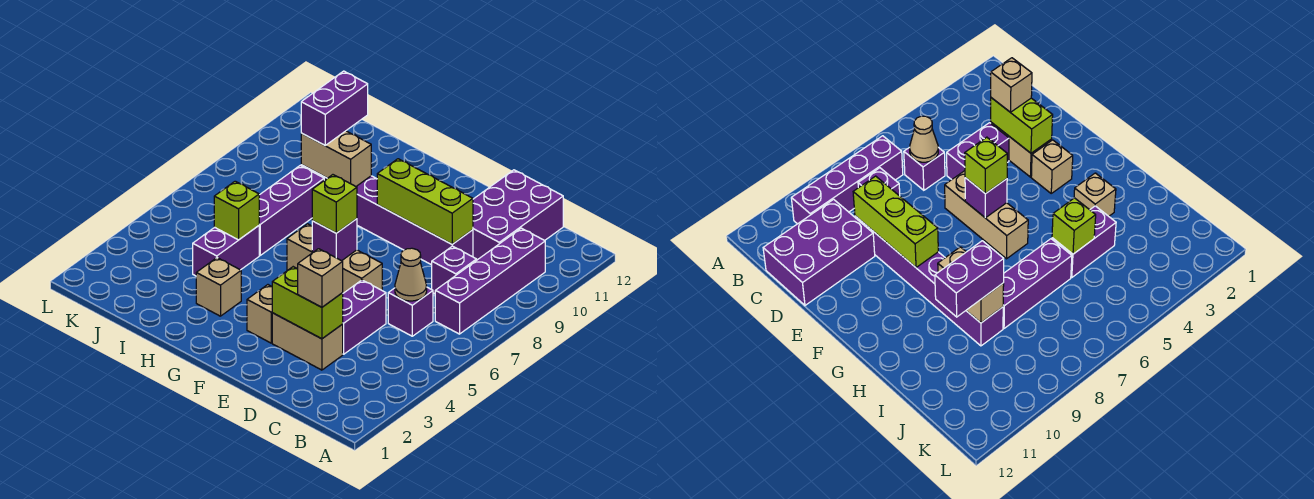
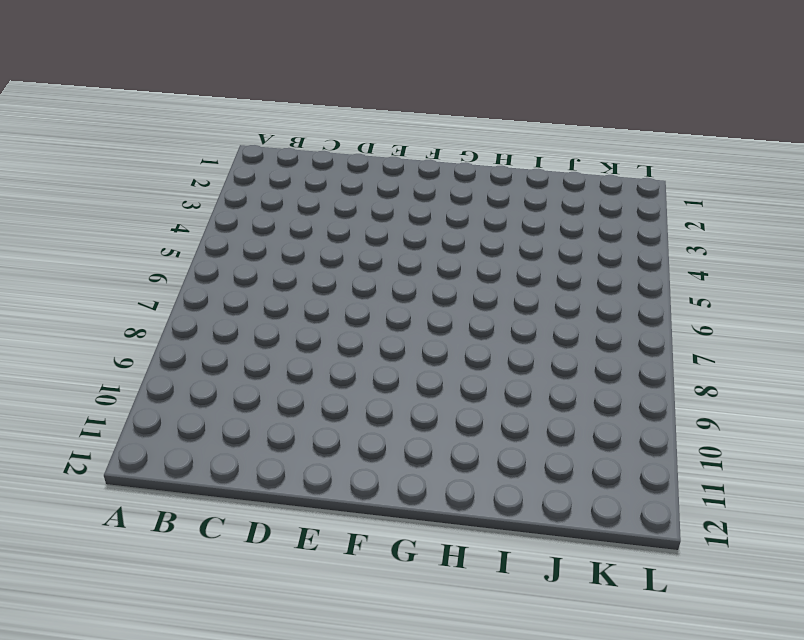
none -> purple 1x4 brick [435,228,545,334]
none -> purple 1x1 brick [388,287,433,336]
none -> purple 1x1 brick [432,246,477,294]

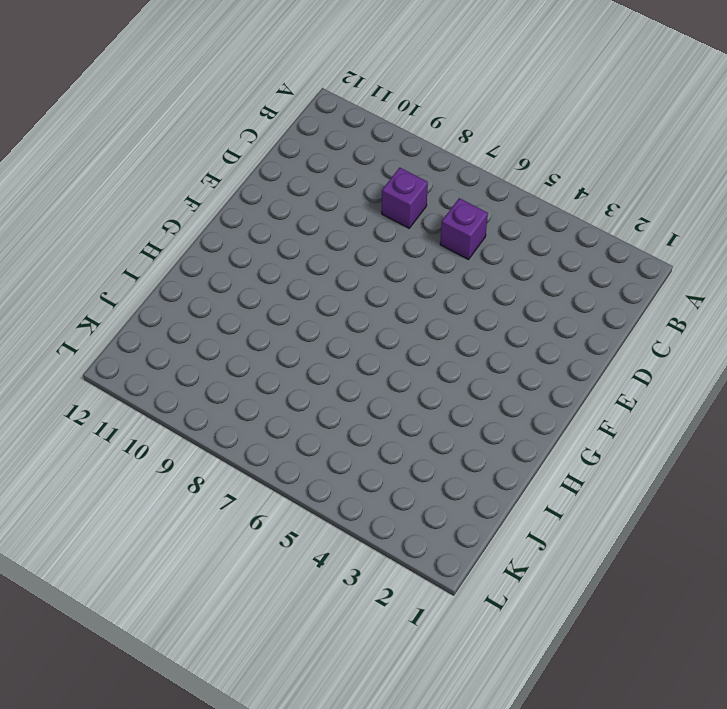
none -> purple 1x4 brick [435,228,545,334]
none -> purple 2x3 brick [473,170,563,260]
none -> tan 1x2 brick [272,313,343,370]

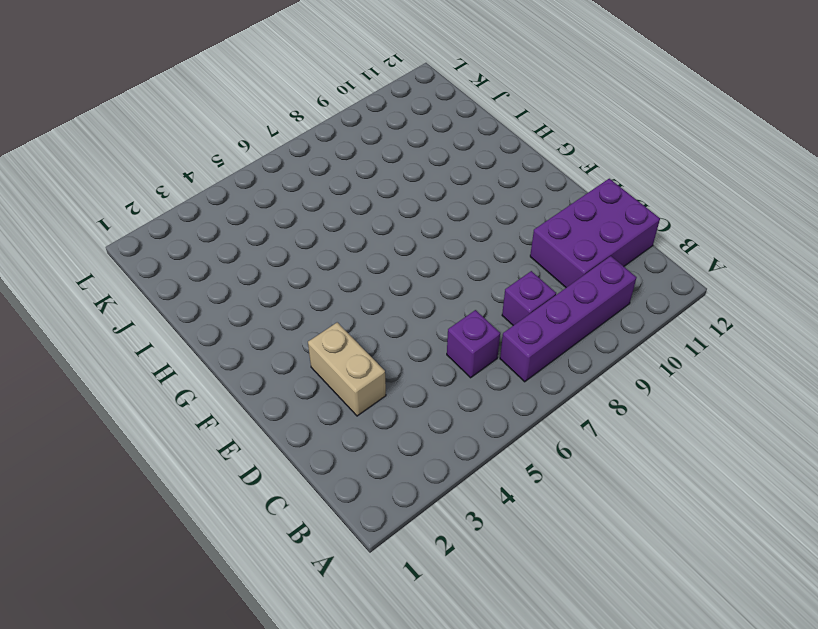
none -> purple 1x2 brick [343,280,386,354]
none -> purple 1x6 brick [301,165,473,265]
none -> tan 1x3 brick [287,224,382,293]

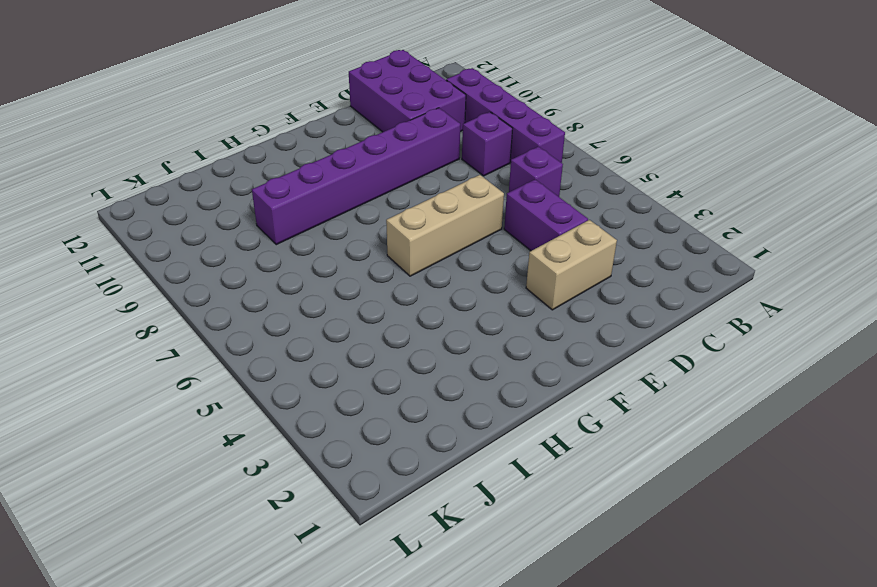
none -> tan 1x1 brick [247,285,272,343]
none -> tan 1x1 brick [196,258,241,316]
none -> purple 1x2 brick [193,226,259,276]

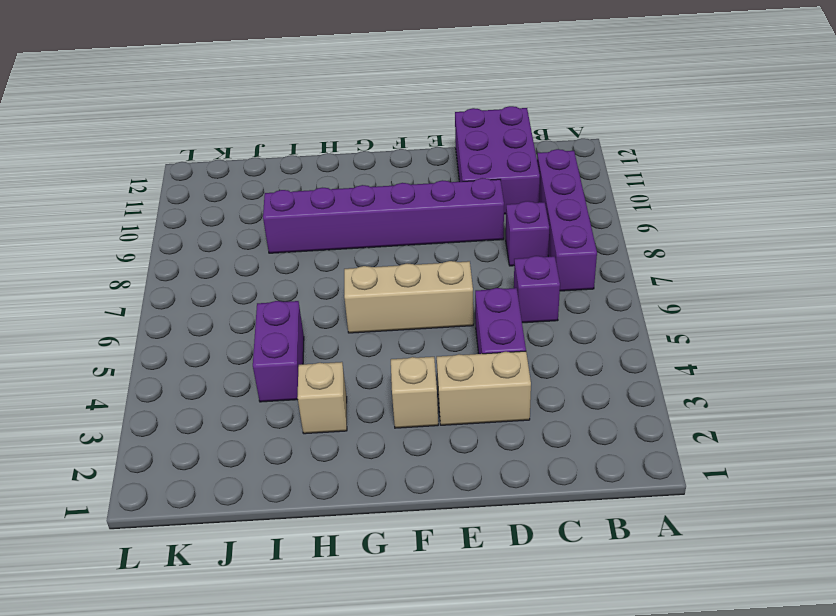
none -> purple 1x3 brick [259,165,324,255]
none -> tan 1x1 cone [395,248,427,301]
none -> lime 1x2 brick [272,267,343,339]

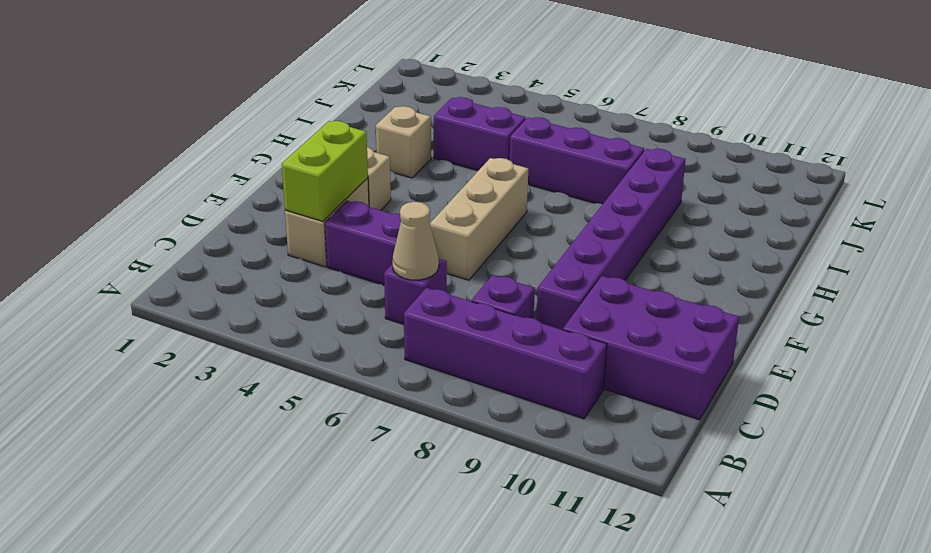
none -> lime 1x3 brick [377,159,473,244]
none -> purple 1x1 brick [312,219,357,261]
none -> tan 1x2 brick [301,131,371,186]

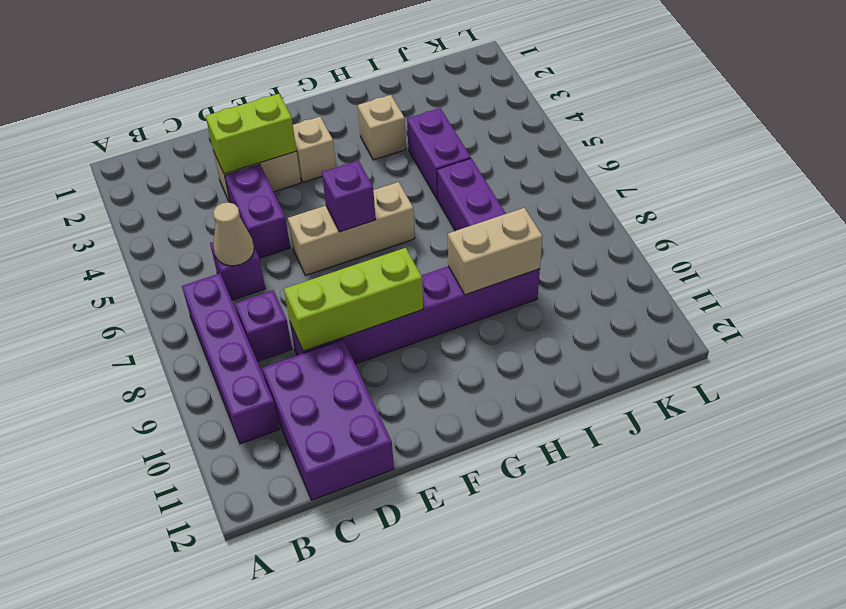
none -> lime 1x1 brick [214,181,259,240]
none -> tan 1x1 brick [298,249,343,307]
none -> lime 1x1 brick [312,175,357,233]

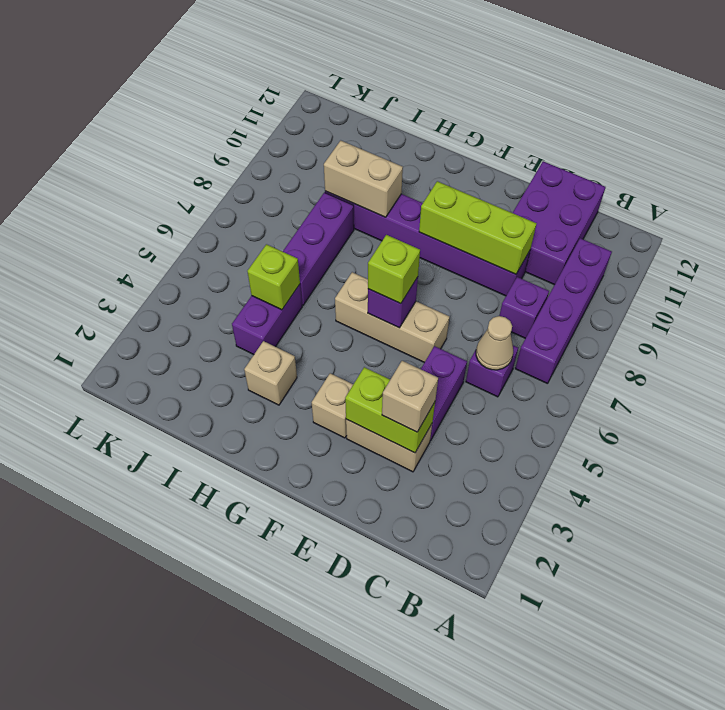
none -> purple 1x2 brick [301,71,368,145]

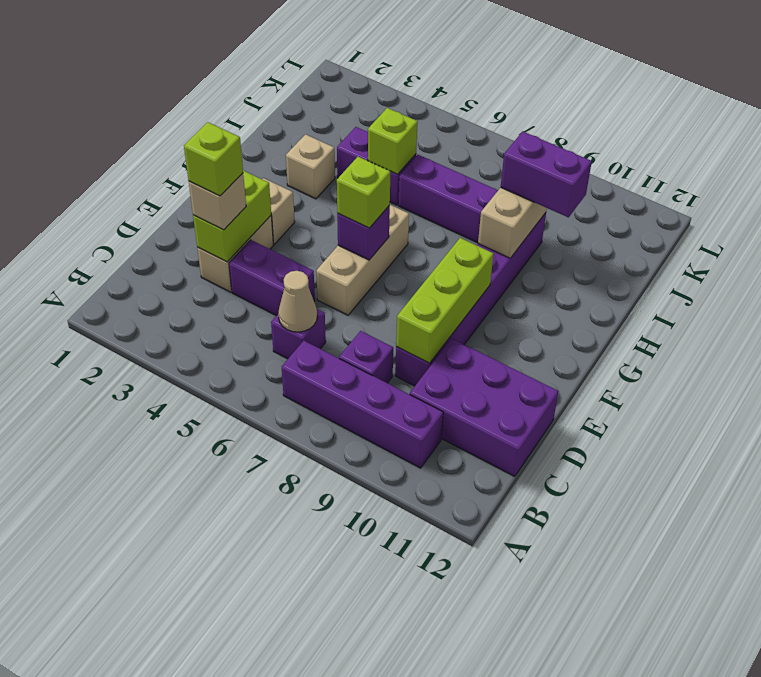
lime 1x1 brick [184,122,243,196] -> none

